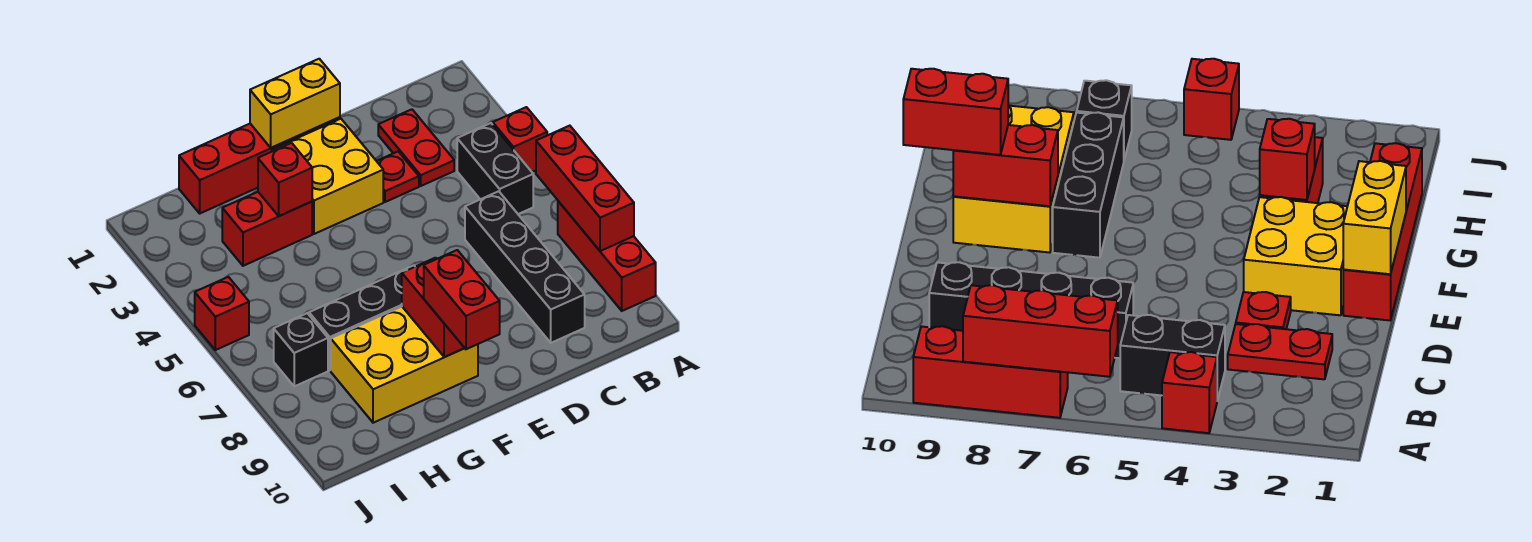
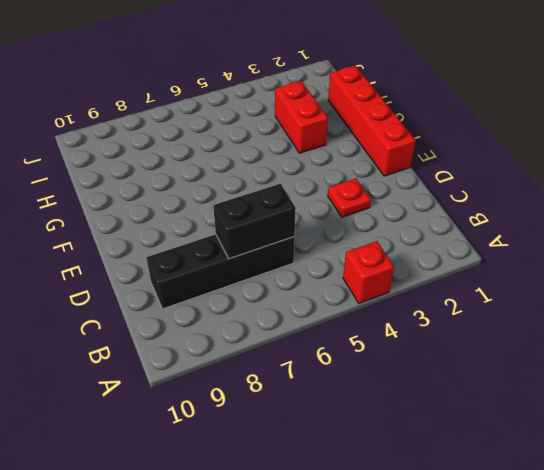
black 1x2 brick [213,184,296,259] -> black 1x2 brick moved to [457,123,533,214]
none -> red 1x3 brick [558,201,656,311]
none -> red 1x2 plate [378,109,454,186]
none -> yellow 2x2 brick [272,119,383,234]

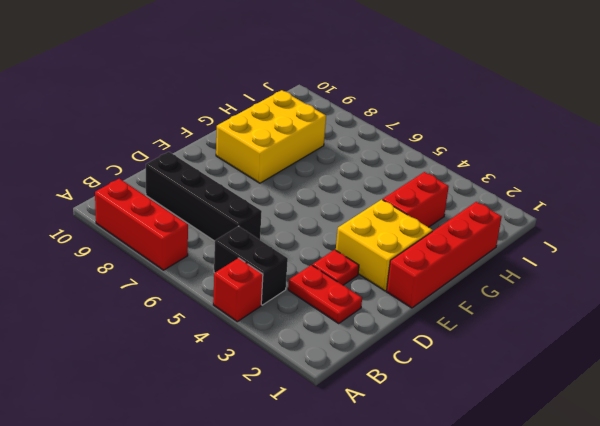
none -> black 1x3 brick [309,265,415,370]
none -> black 1x1 brick [274,313,328,386]
none -> red 1x1 brick [195,277,249,350]

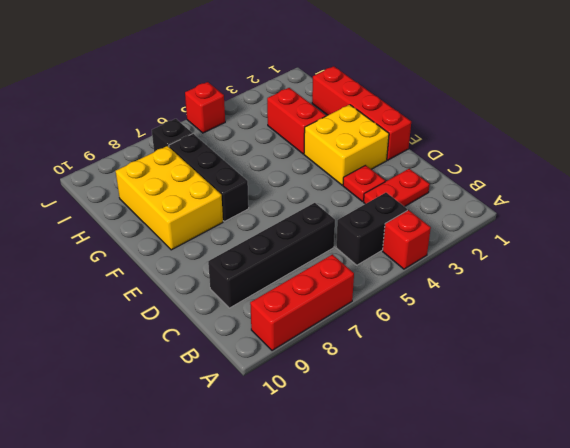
none -> red 1x3 brick [536,126,634,251]
none -> yellow 1x2 brick [250,59,340,148]
none -> red 1x2 brick [402,258,464,357]

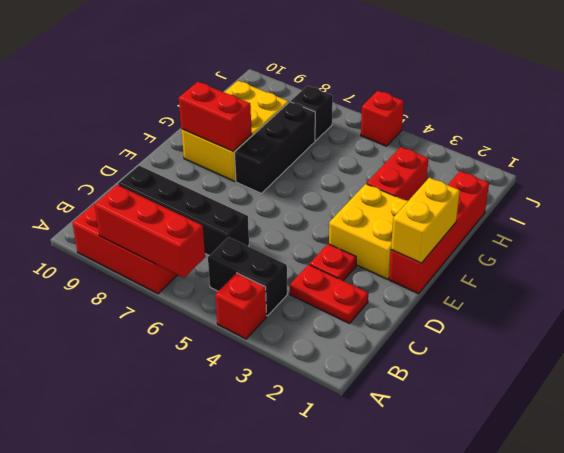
none -> red 1x1 brick [258,143,312,216]
none -> red 1x2 brick [424,250,500,349]

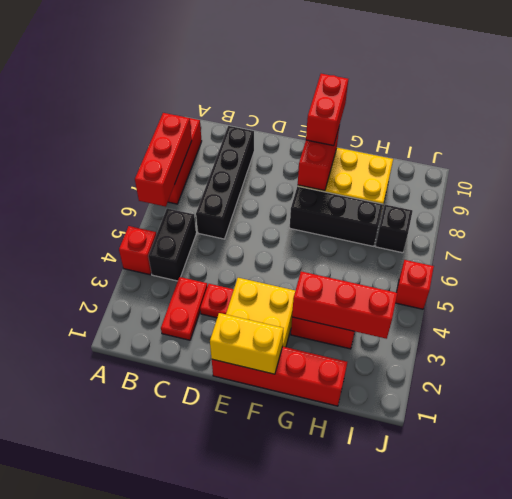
red 1x3 brick [292,272,397,339] -> red 1x1 brick [258,143,312,216]

